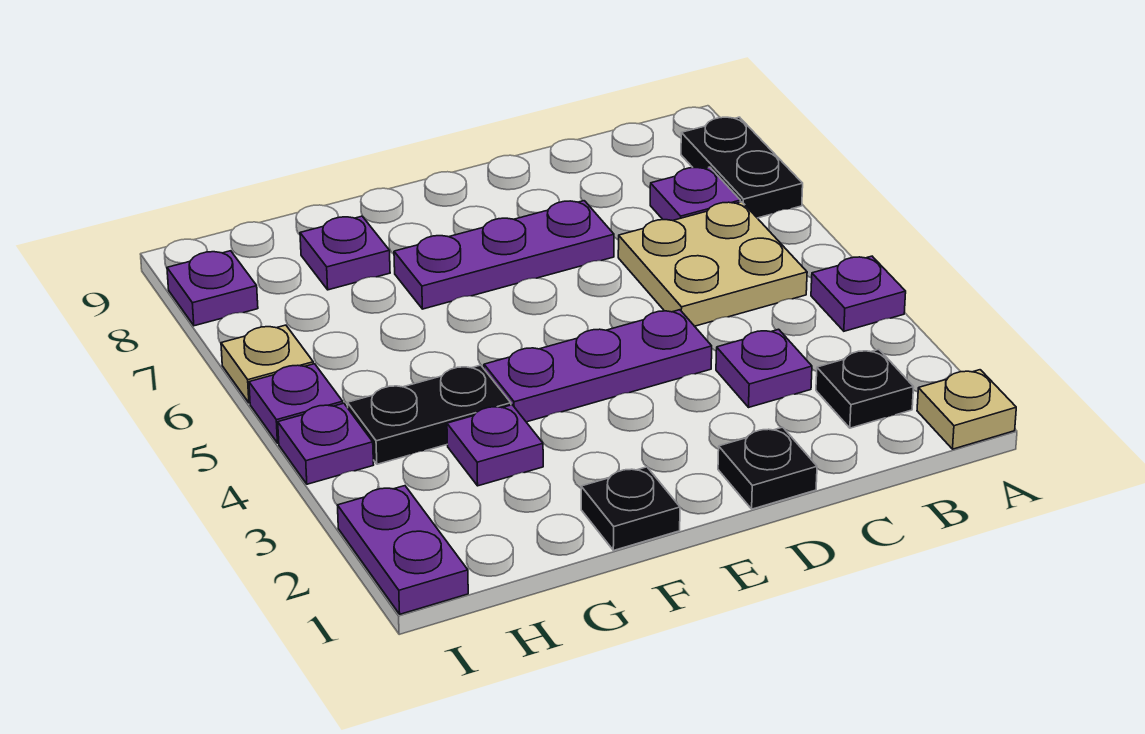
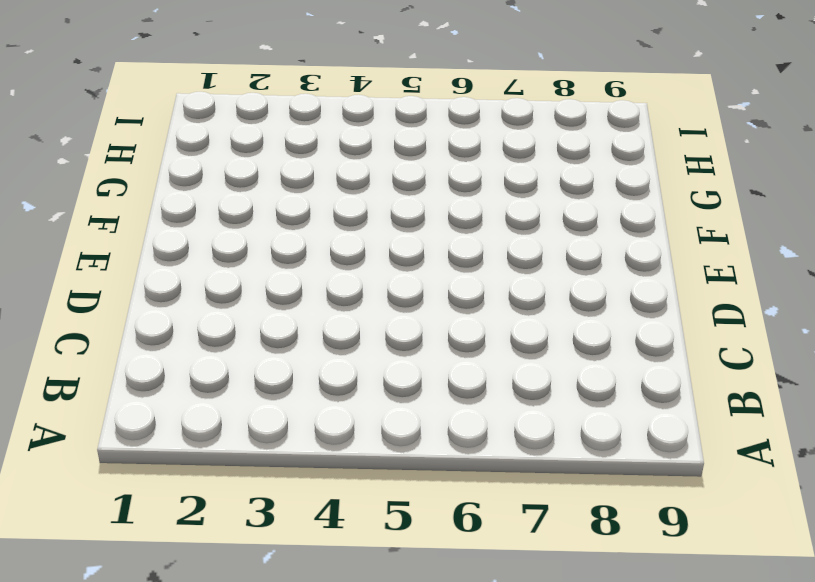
none -> tan 1x1 plate [917,370,1016,449]
none -> purple 1x1 plate [811,256,906,331]
none -> black 1x2 plate [681,117,803,218]

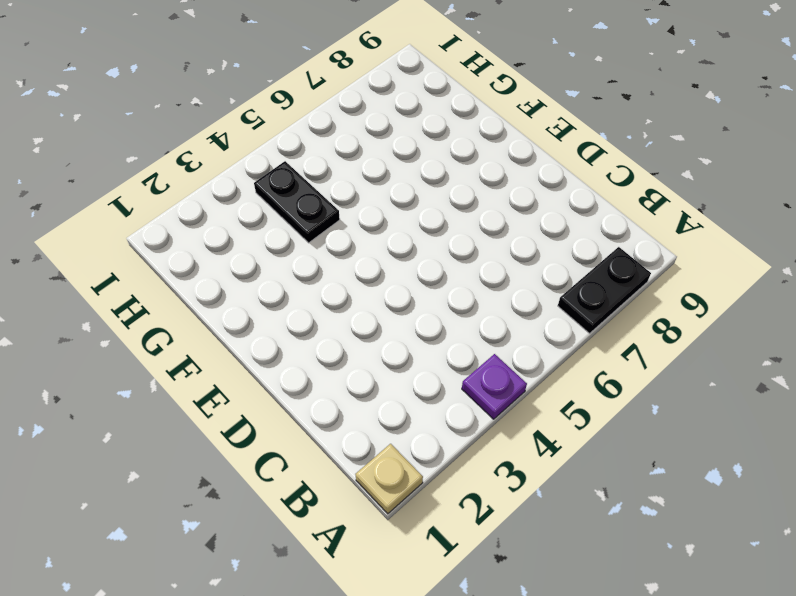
none -> black 1x1 plate [816,349,914,428]
none -> tan 2x2 plate [618,202,807,326]
none -> purple 1x1 plate [650,167,740,221]

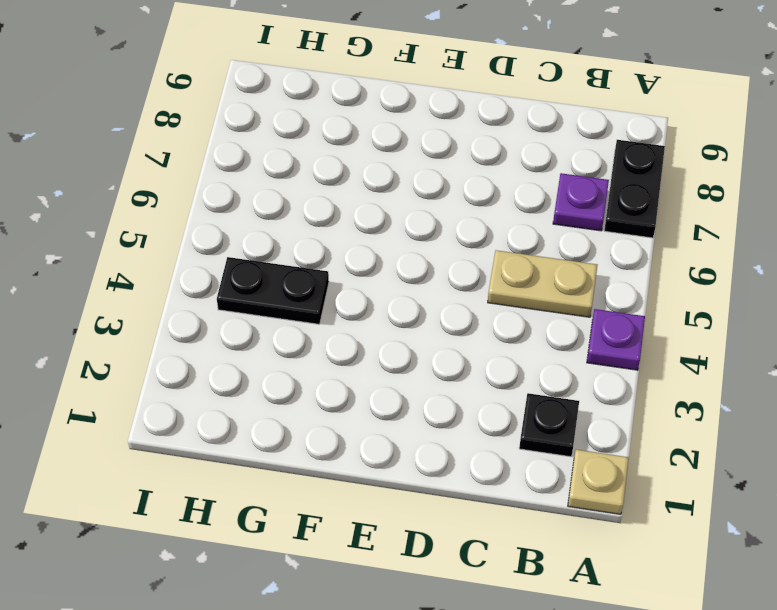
tan 1x2 plate [488,250,597,317] -> tan 2x2 plate [618,202,807,326]
none -> purple 1x1 plate [716,329,812,407]
none -> black 1x1 plate [718,427,817,509]
none -> purple 1x3 plate [484,310,712,422]

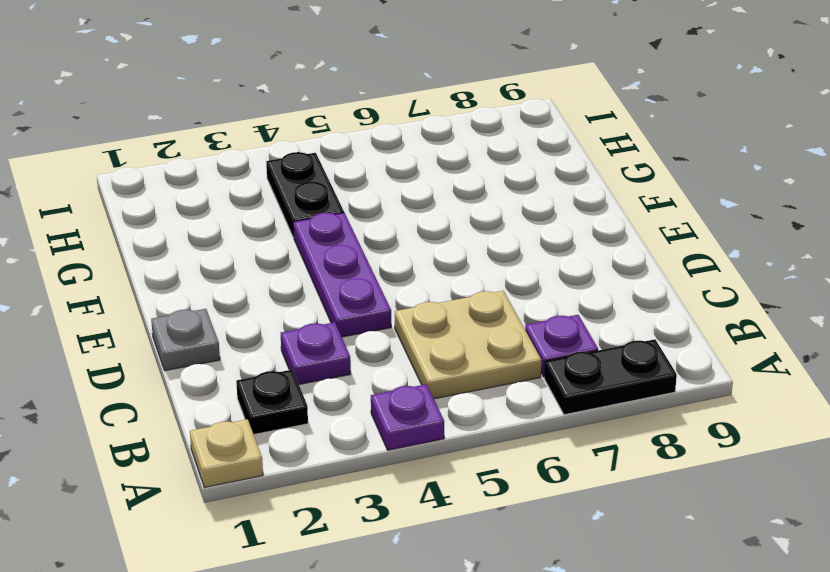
grey 1x1 plate [151,309,220,371] -> black 1x1 plate [718,427,817,509]
none -> purple 1x3 plate [394,201,614,309]
none -> black 1x1 plate [581,467,680,551]
none -> purple 1x1 plate [447,405,543,486]

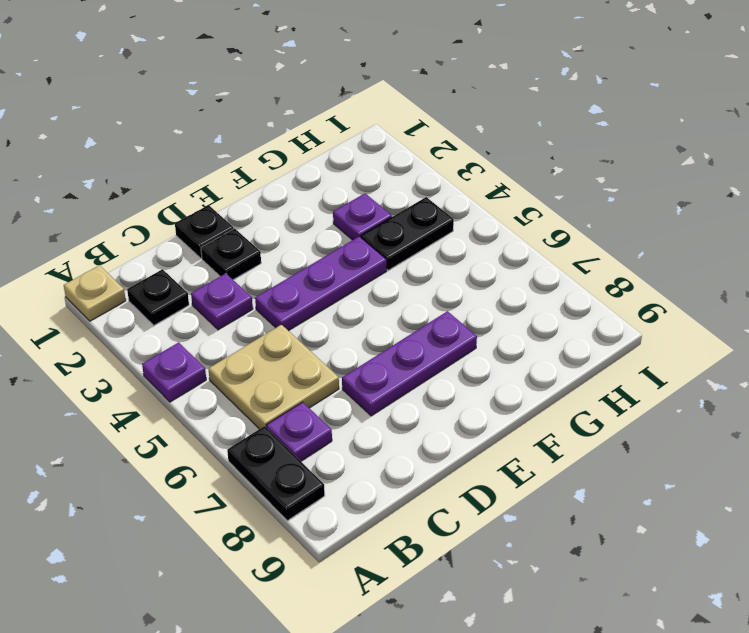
black 1x1 plate [201,229,261,280] -> black 1x1 plate moved to [581,467,680,551]
none -> purple 1x1 plate [300,216,390,290]
none -> purple 1x2 plate [337,486,468,614]
none -> purple 1x1 plate [278,403,374,484]

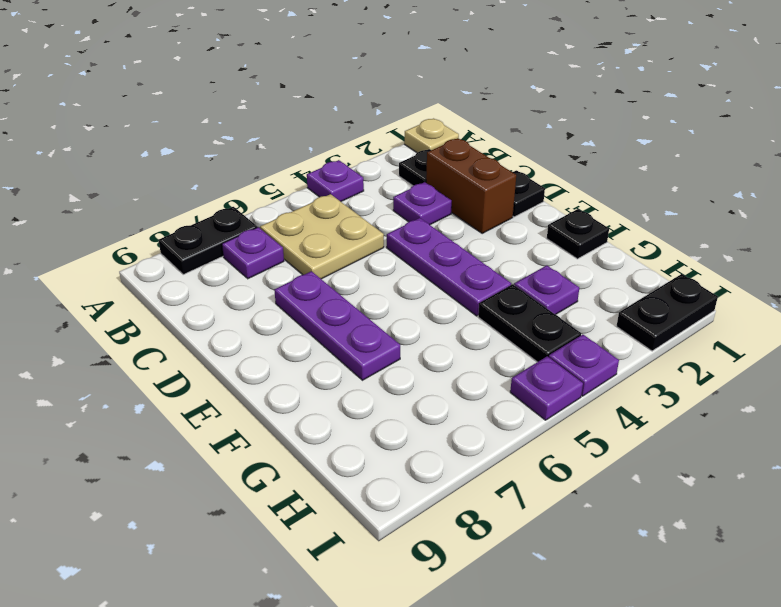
brown 1x2 brick [426,138,516,233] -> none
black 1x2 plate [616,274,718,351] -> purple 1x2 plate [337,486,468,614]
none -> purple 1x1 plate [300,216,390,290]
none -> tan 1x1 plate [221,325,313,403]
none -> purple 1x1 plate [167,251,258,326]

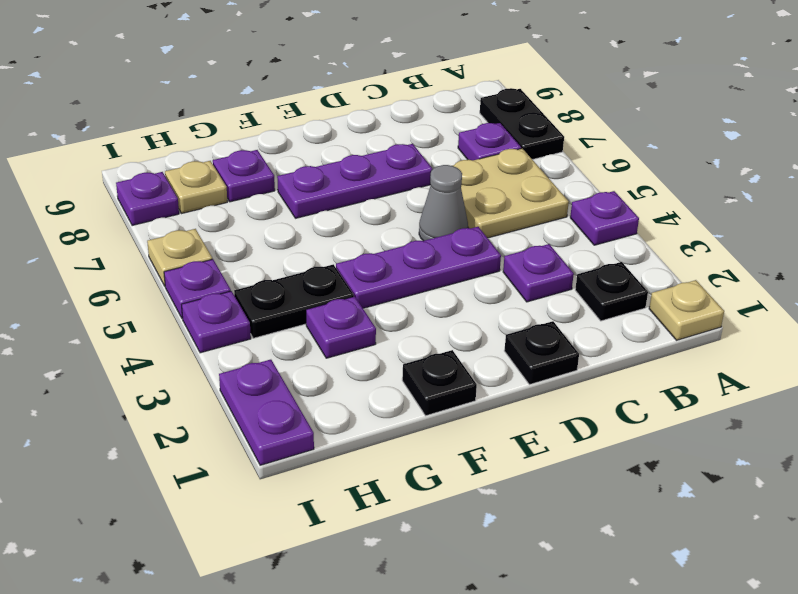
grey 1x1 cone [419,165,468,241] -> none
tan 1x1 plate [165,161,227,213] -> none

